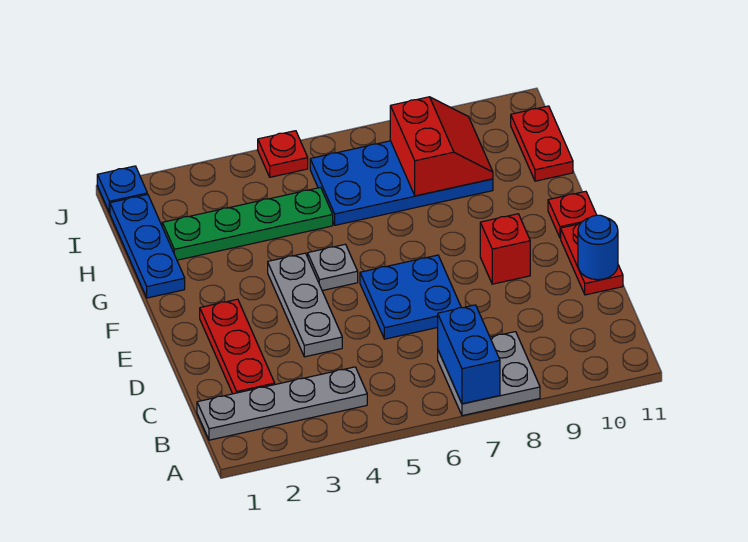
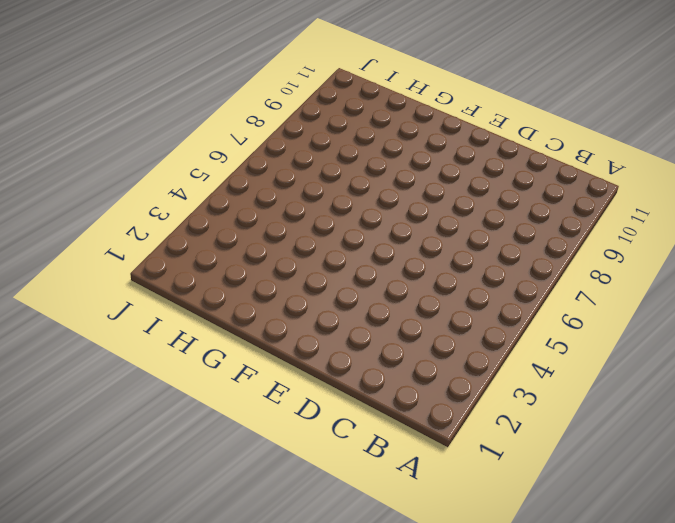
none -> grey 2x2 plate [438,332,540,416]
none -> grey 1x4 plate [197,367,367,440]
none -> red 1x3 plate [200,299,275,394]

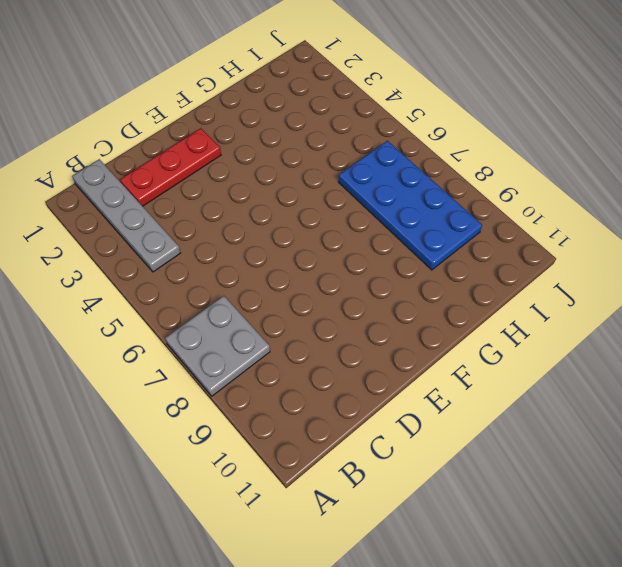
none -> grey 1x3 plate [268,253,342,357]
none -> blue 2x2 plate [360,255,461,339]
none -> red 1x2 plate [561,223,623,295]

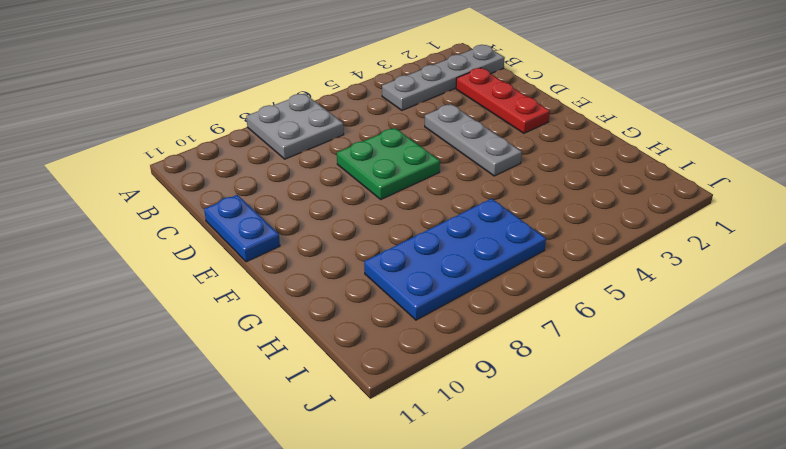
green 2x2 plate [337,128,440,199] -> blue 2x2 plate [360,255,461,339]
blue 1x2 plate [204,195,280,262] -> red 1x2 plate [561,223,623,295]
none -> red 1x1 brick [480,214,530,284]
none -> grey 1x1 plate [308,244,358,291]
none -> red 1x1 plate [548,191,596,238]

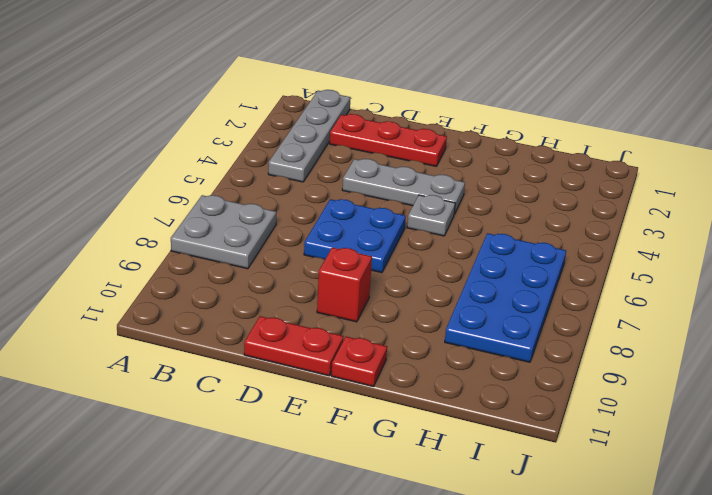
none -> blue 1x3 plate [110,194,185,298]
none -> green 1x4 plate [162,187,333,260]
none -> red 1x2 plate [511,106,573,181]

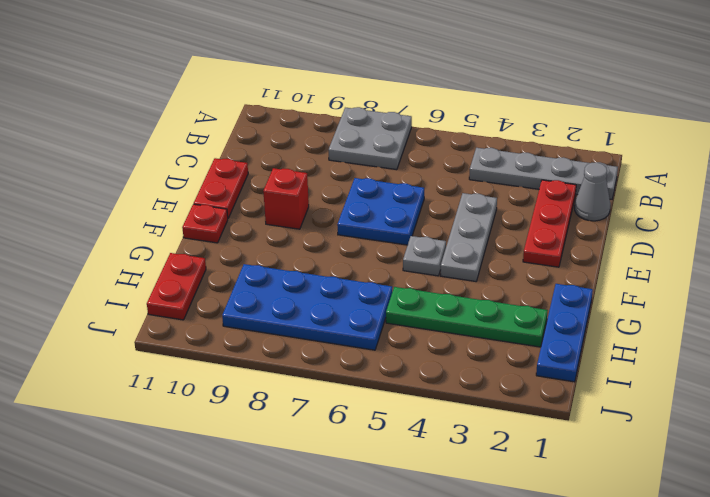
grey 1x1 cone [575,162,610,221] -> none
none -> blue 1x1 plate [97,166,147,213]
none -> red 1x1 plate [258,131,308,177]
none -> blue 1x2 brick [438,305,500,404]

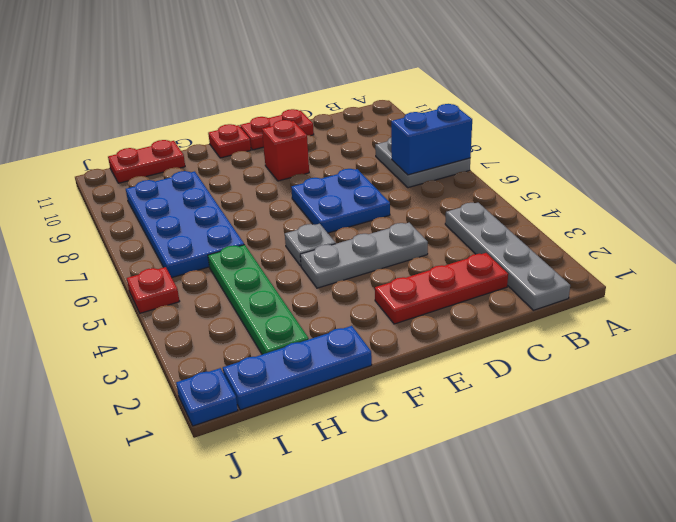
none -> blue 1x1 round brick [578,215,618,280]
none -> red 2x2 slope [390,97,493,196]

